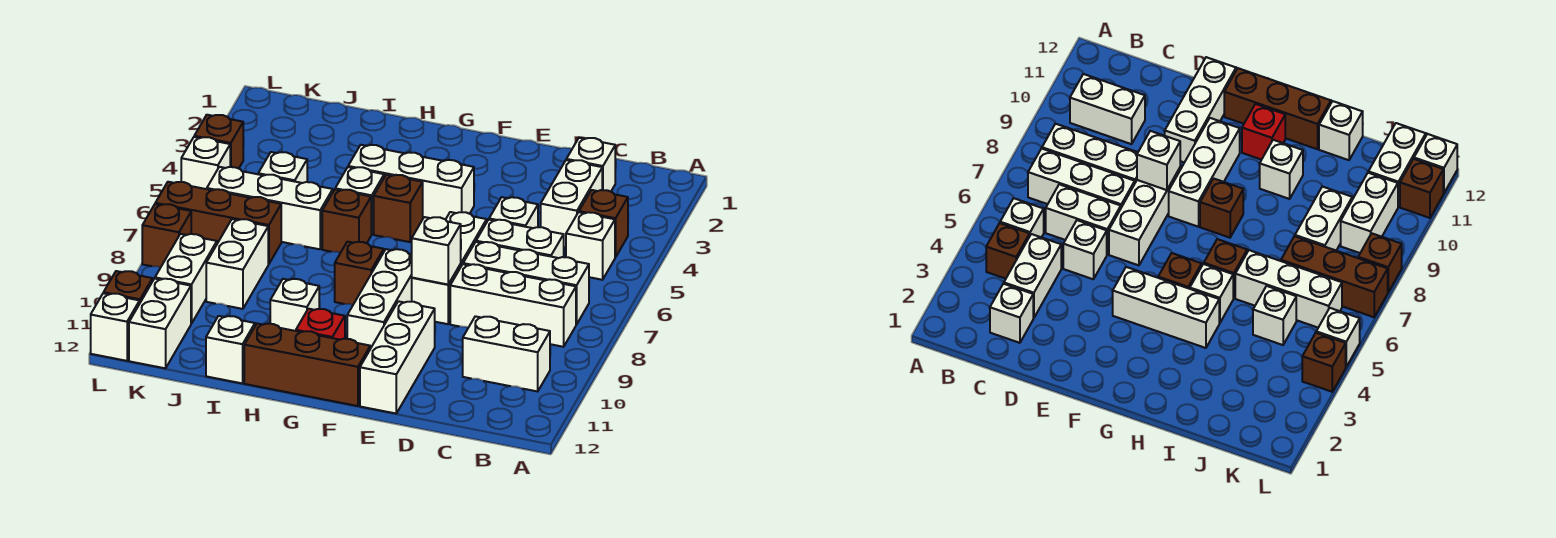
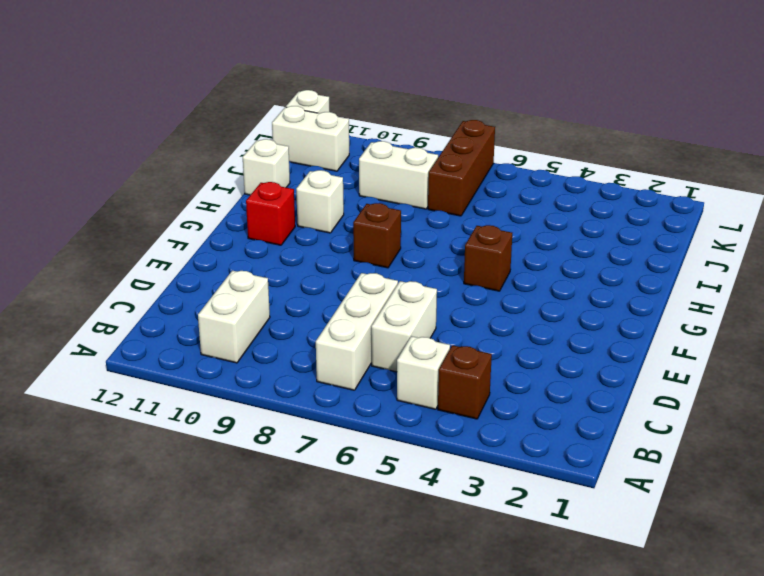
none -> white 1x3 brick [450,264,576,347]
none -> white 1x1 brick [566,138,615,192]
none -> white 1x2 brick [541,160,602,248]
none -> white 1x1 brick [489,197,538,228]

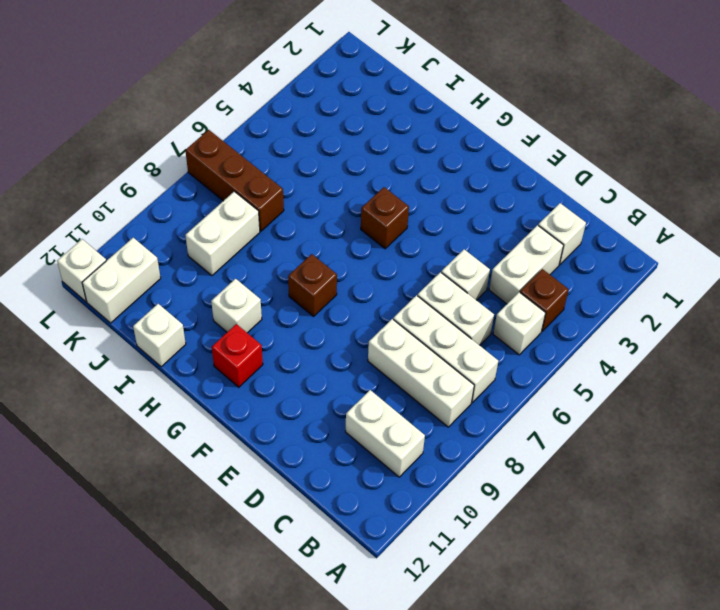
none -> white 1x3 brick [412,212,487,324]
none -> white 1x3 brick [360,301,435,413]
none -> white 1x3 brick [348,145,474,220]
none -> white 1x3 brick [347,249,412,349]

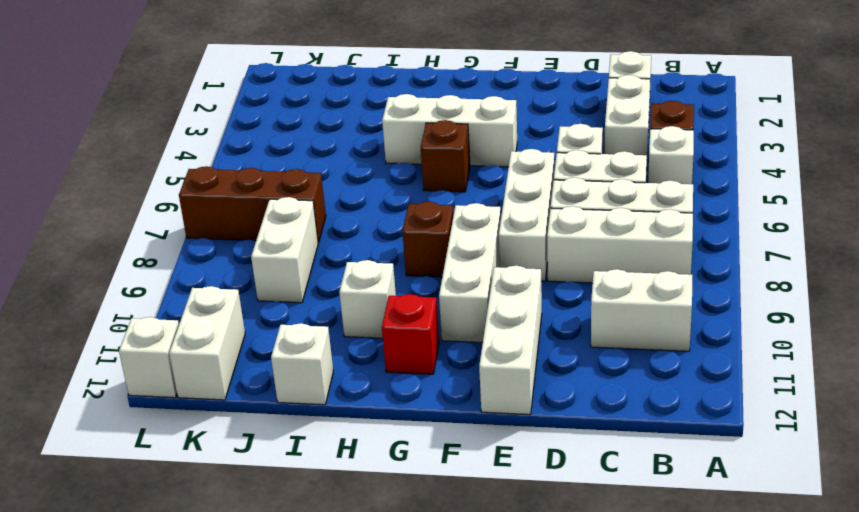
none -> brown 1x3 brick [244,324,370,406]
none -> white 1x1 brick [335,167,384,235]
none -> brown 1x1 brick [322,190,371,253]
none -> white 1x3 brick [207,167,333,249]

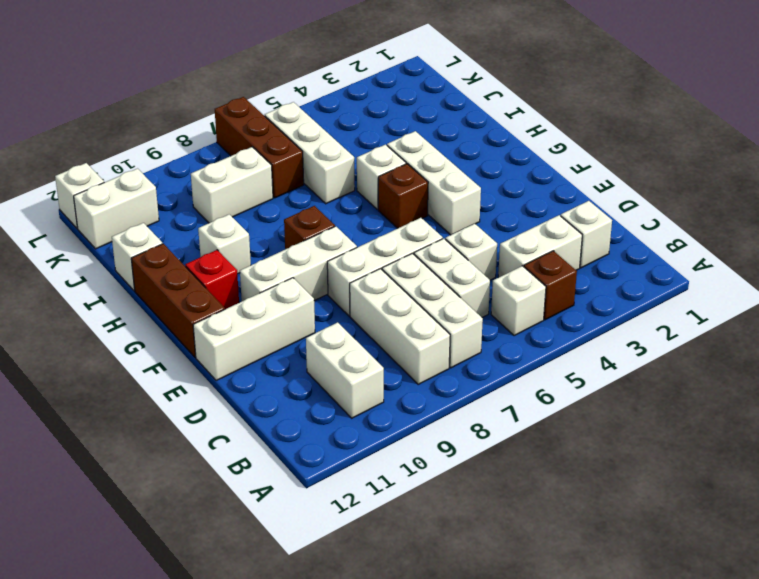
none -> brown 1x1 brick [322,190,371,253]
none -> white 1x1 brick [258,152,307,183]
none -> white 1x2 brick [155,234,217,324]
none -> brown 1x1 brick [194,115,243,169]

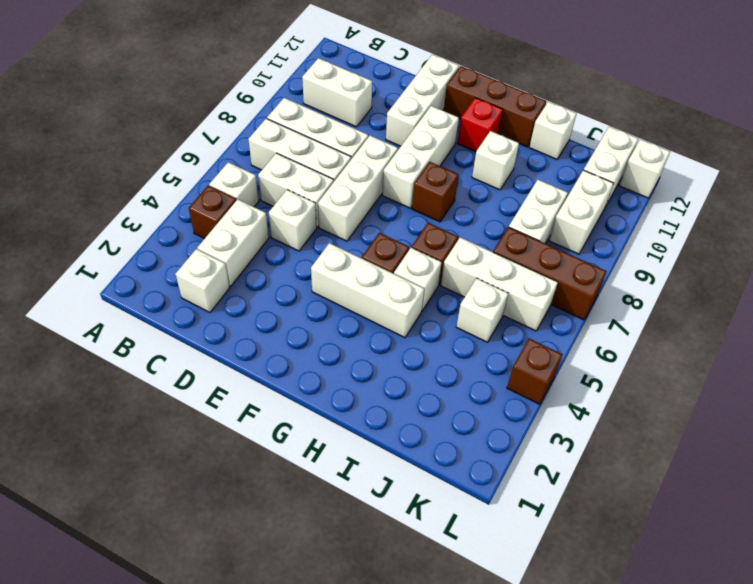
none -> white 1x1 brick [181,137,230,189]
none -> brown 1x1 brick [142,204,191,267]
none -> brown 1x1 brick [104,271,153,302]
none -> white 1x1 brick [412,217,461,284]

